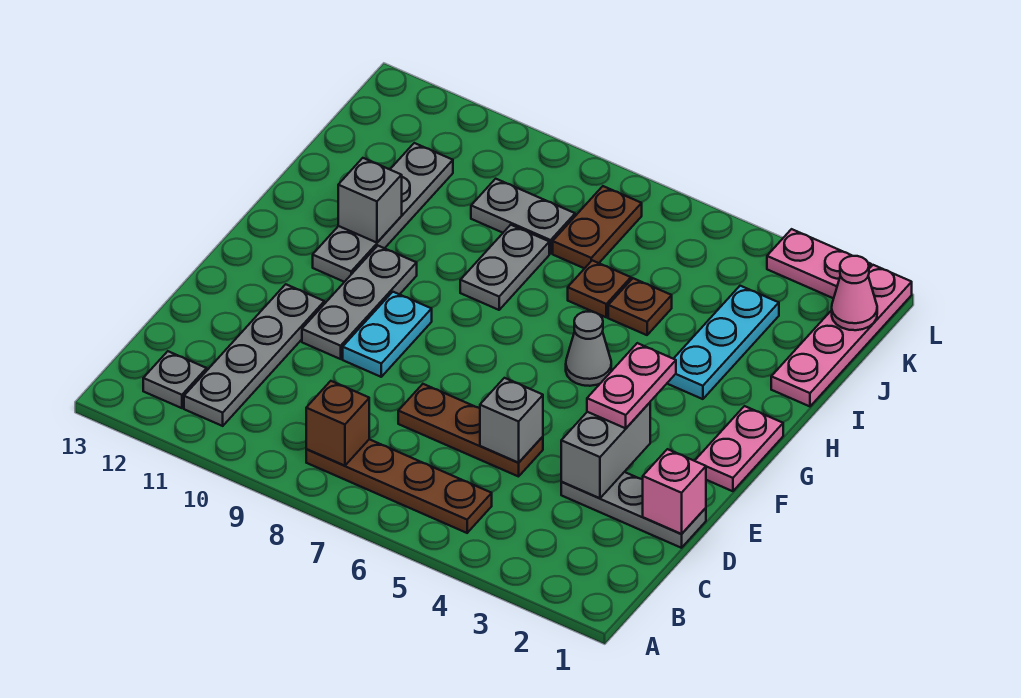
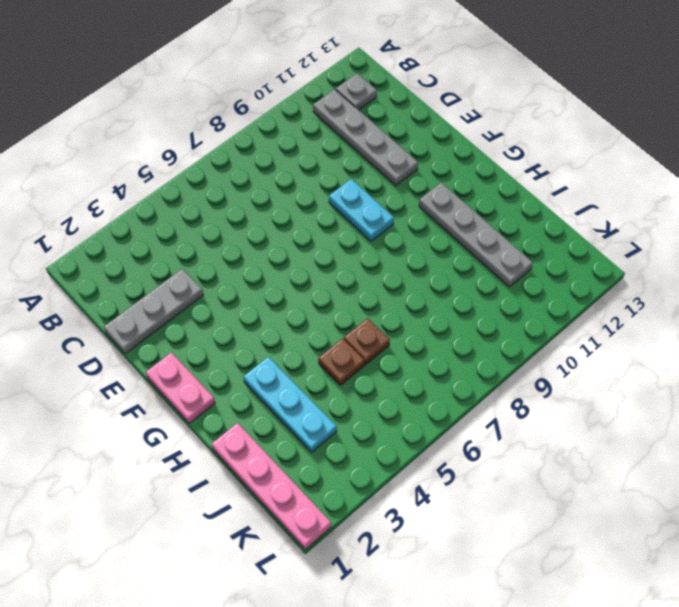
none -> brown 1x4 plate [306,439,492,533]
none -> brown 1x3 plate [398,384,543,476]
none -> grey 1x3 plate [302,246,417,359]

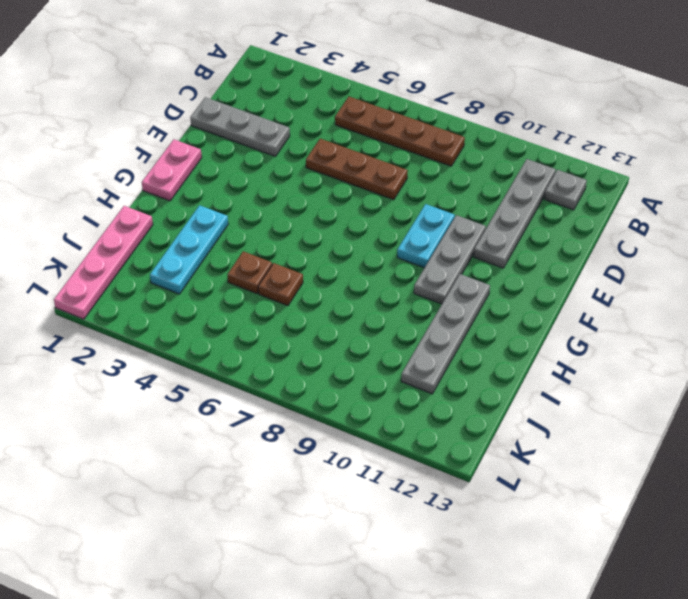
none -> grey 1x1 cone [566,312,611,386]
none -> grey 1x2 plate [460,225,549,310]
none -> brown 1x2 plate [553,186,642,268]

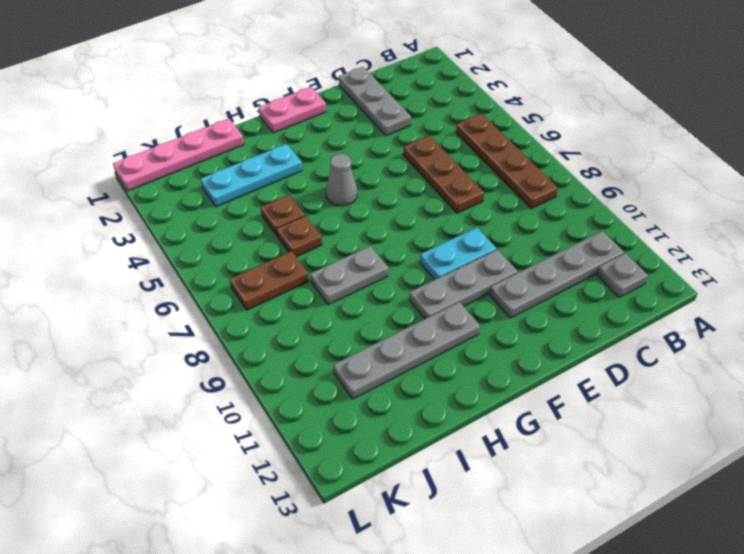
none -> grey 1x2 plate [471,179,575,253]
none -> pink 1x2 plate [767,229,871,298]
none -> brown 1x1 brick [306,381,369,466]

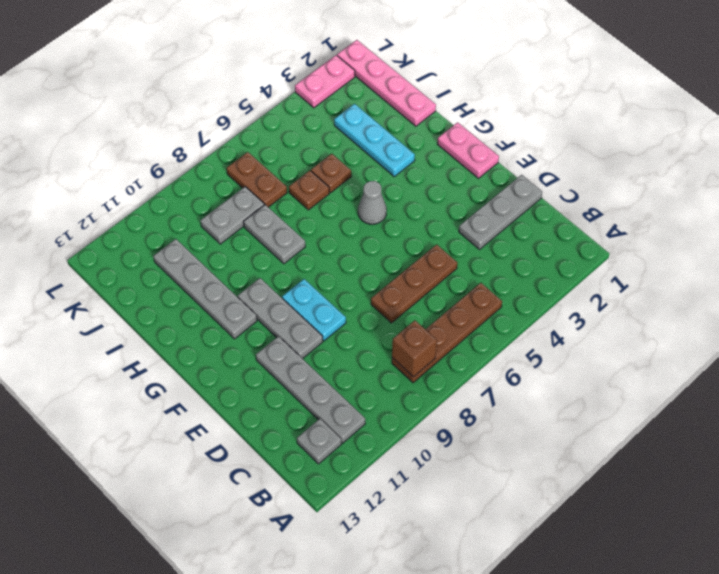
none -> pink 1x1 brick [643,449,706,534]
none -> grey 1x2 brick [561,403,650,498]
none -> grey 1x1 brick [480,378,543,463]

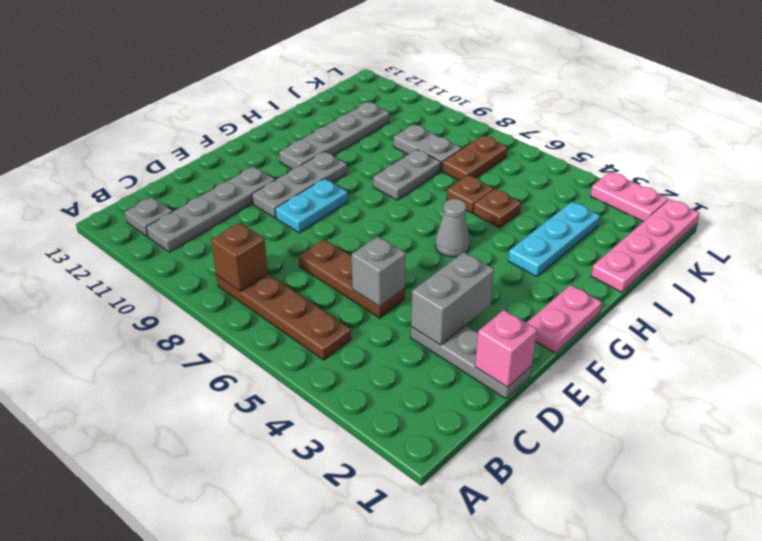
none -> grey 1x1 brick [338,158,402,243]
none -> pink 1x1 cone [832,256,877,330]
none -> pink 1x2 plate [587,343,676,428]

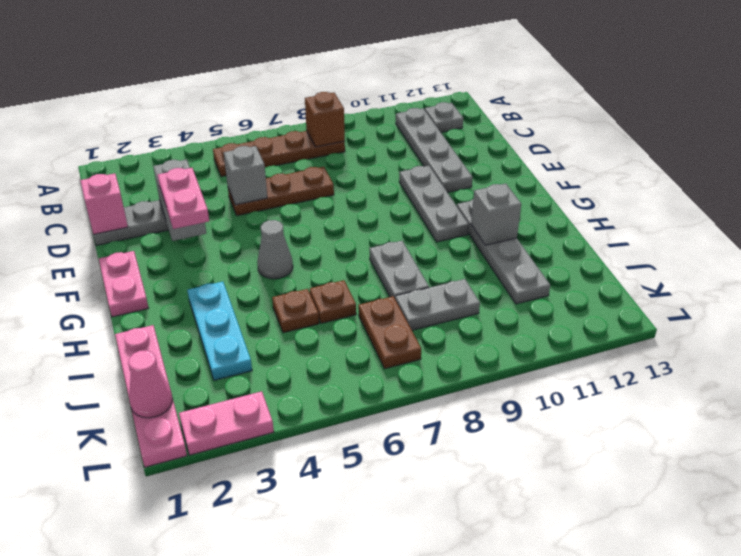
none -> cyan 1x2 plate [343,292,432,377]

